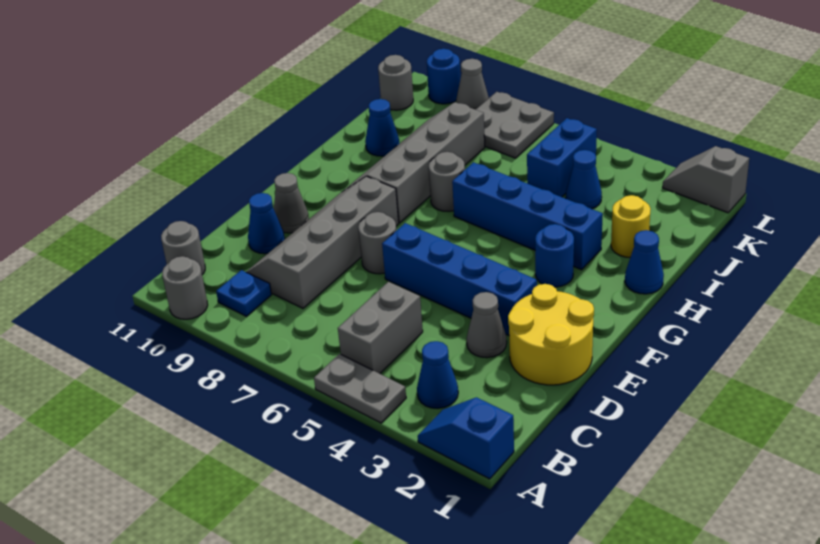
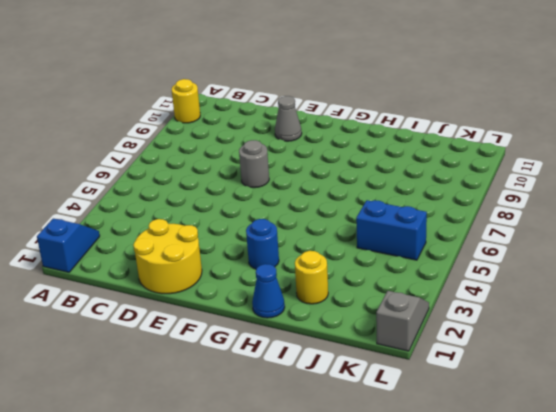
yellow 1x1 round brick [172,79,200,123] -> grey 1x1 round brick [162,256,208,319]
none -> grey 1x2 plate [314,354,406,423]
none -> blue 1x1 cone [417,341,458,408]
none -> grey 1x2 brick [338,282,423,374]

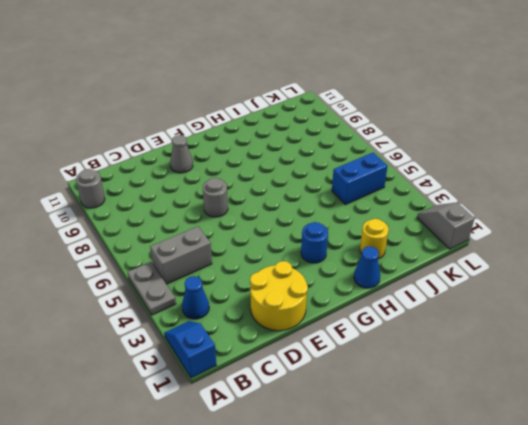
none -> blue 1x1 plate [216,270,271,316]
none -> grey 1x1 round brick [161,221,205,275]
none -> grey 2x4 slope [246,176,399,308]

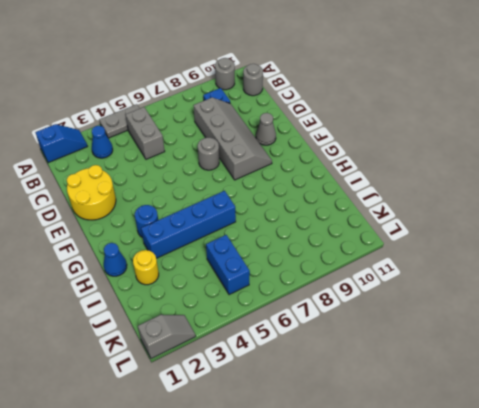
none -> grey 1x1 cone [467,292,507,358]
none -> blue 1x1 cone [248,193,285,254]
none -> blue 1x4 brick [382,223,537,335]

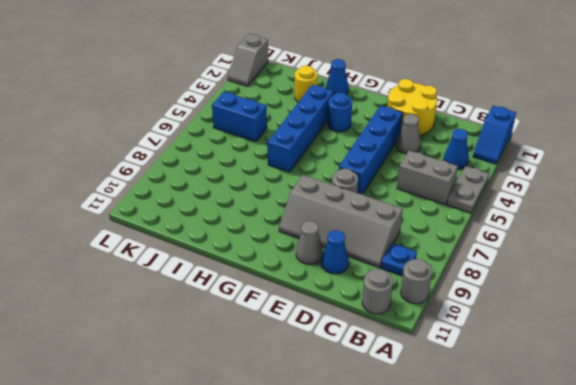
none -> grey 2x4 slope [343,102,485,223]
none -> grey 1x1 round brick [429,152,465,211]
none -> blue 1x1 cone [365,99,399,156]

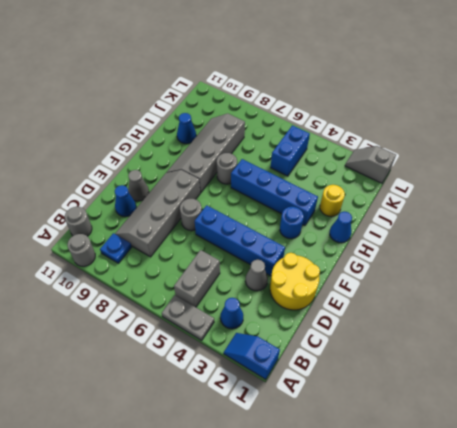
none -> blue 1x1 cone [566,150,602,209]
none -> grey 2x2 plate [476,92,554,158]
none -> grey 1x1 round brick [378,55,413,110]

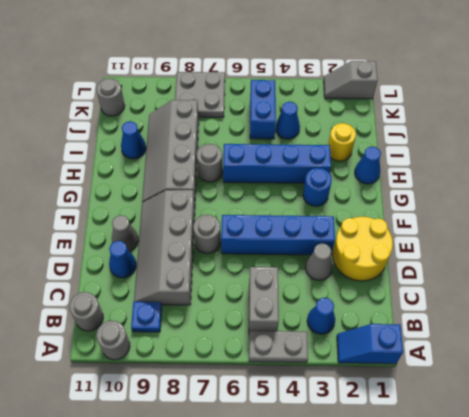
none -> grey 1x1 cone [456,59,489,110]
none -> blue 1x1 round brick [427,49,460,104]

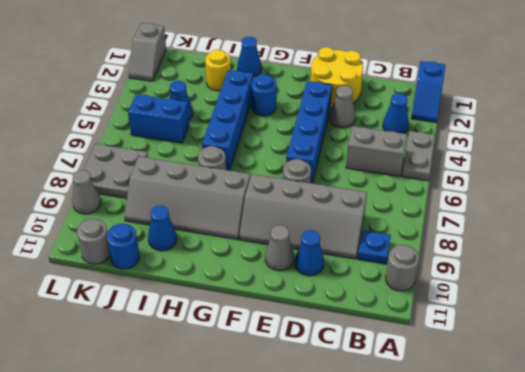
blue 1x1 round brick [107,224,140,269] -> blue 1x1 round brick moved to [427,49,460,104]
none -> grey 1x1 round brick [161,221,205,275]

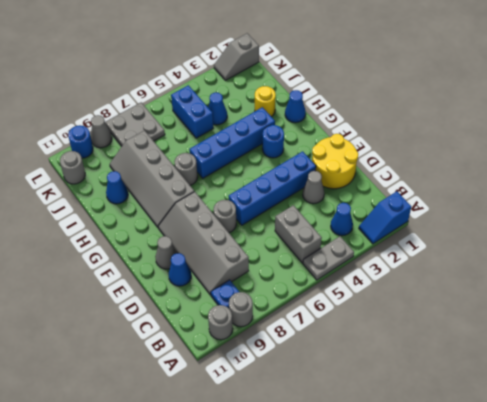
grey 1x1 round brick [229,292,253,327] -> grey 1x1 round brick moved to [161,221,205,275]

